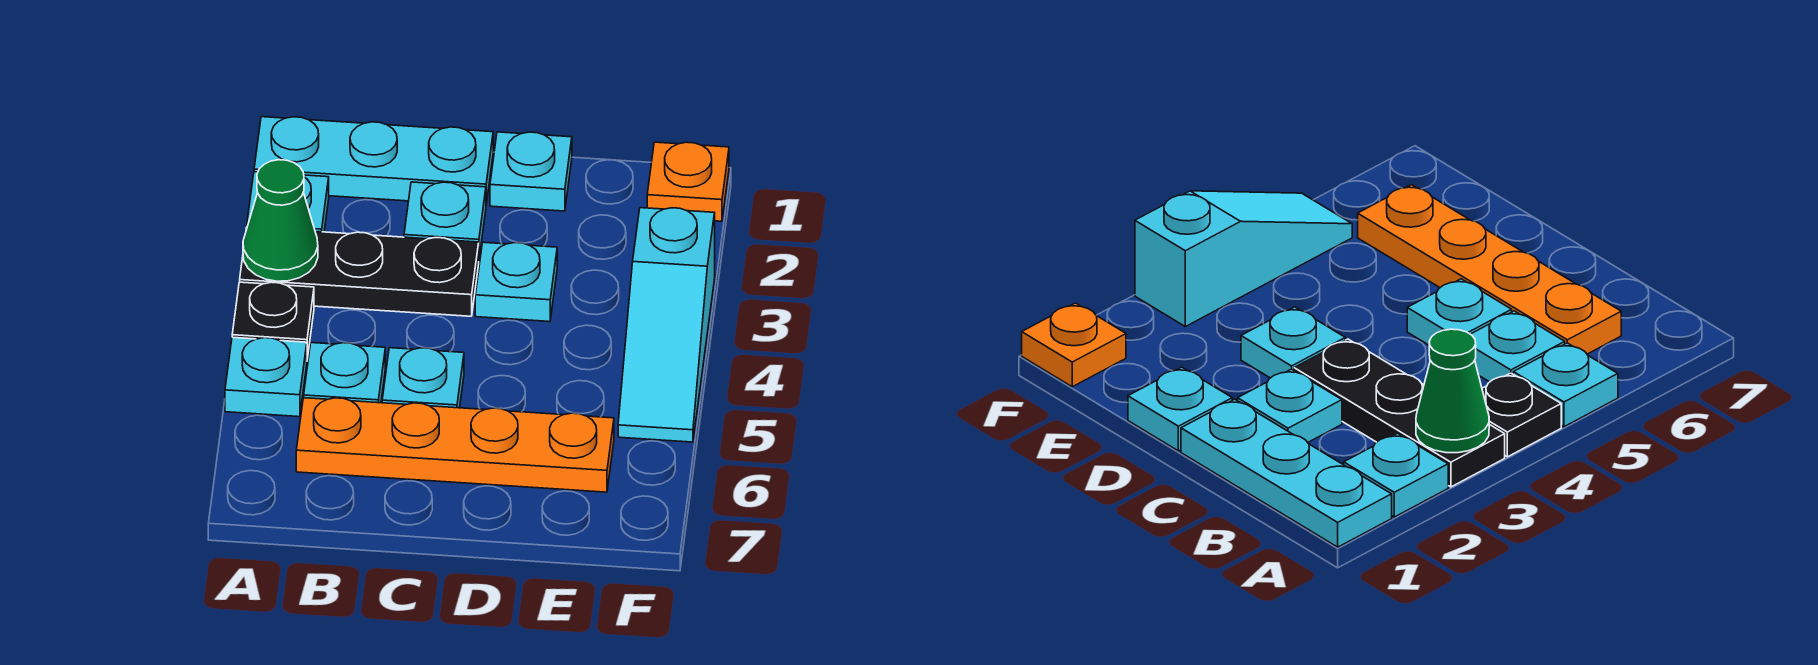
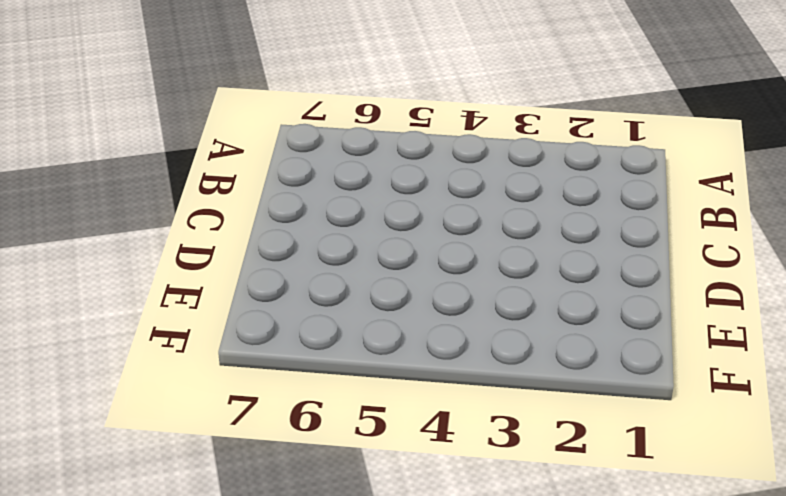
none -> cyan 1x3 plate [254,117,493,204]
none -> cyan 1x1 plate [247,172,329,232]
none -> black 1x3 plate [240,227,479,316]

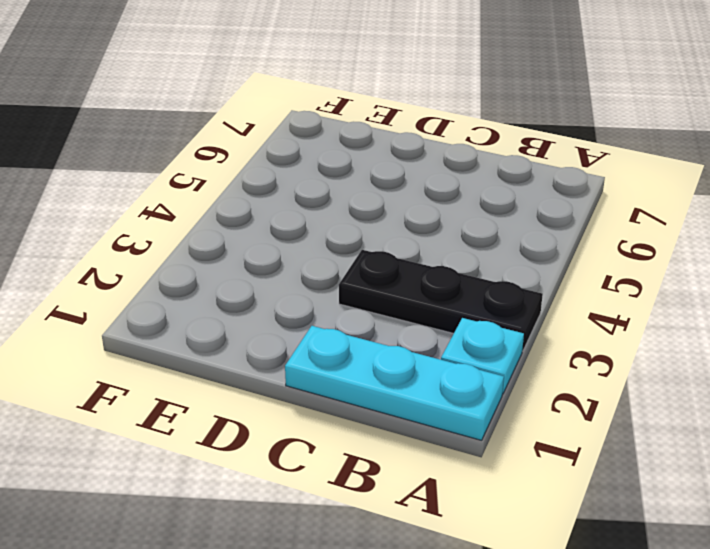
none -> black 1x1 plate [232,282,314,359]
none -> cyan 1x1 plate [225,337,307,417]
none -> cyan 1x1 plate [304,343,385,403]

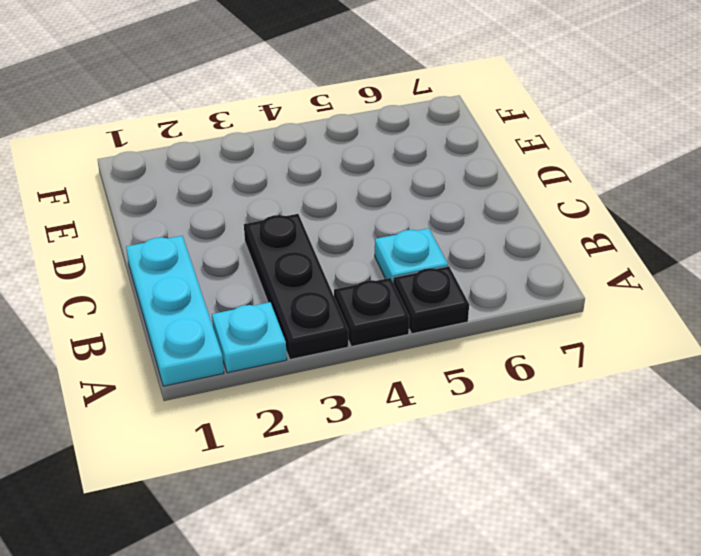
black 1x1 plate [393,266,469,334] -> cyan 1x1 plate [225,337,307,417]
none -> orange 1x4 plate [296,398,614,492]
none -> cyan 1x1 plate [404,182,486,257]
none -> cyan 1x1 plate [382,348,464,408]

